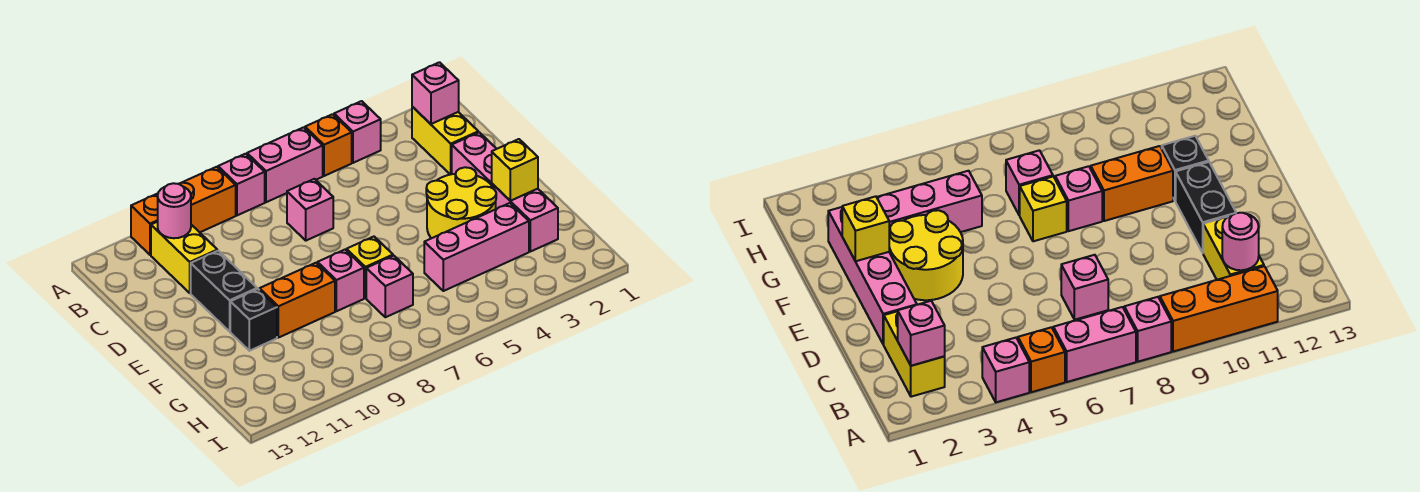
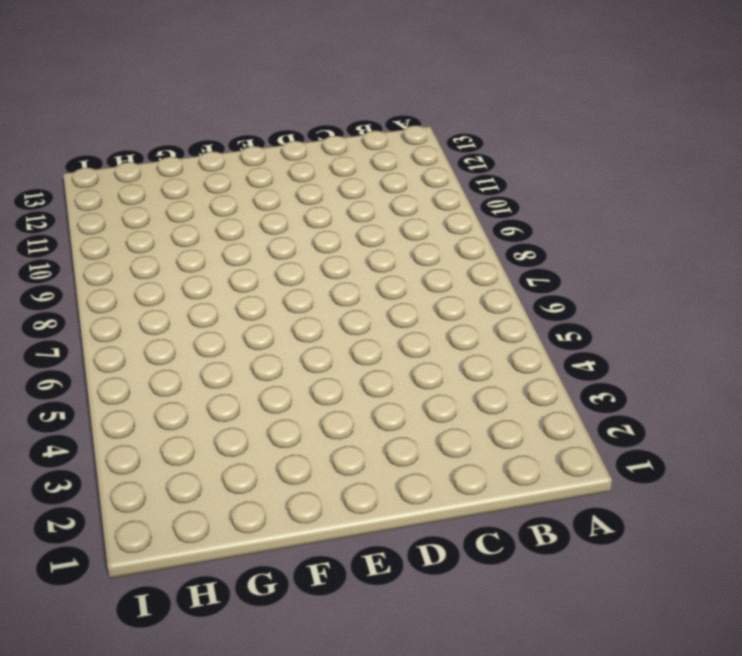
none -> pink 1x1 brick [334,101,381,163]
none -> orange 1x1 brick [305,114,352,176]
none -> pink 1x2 brick [247,127,323,202]

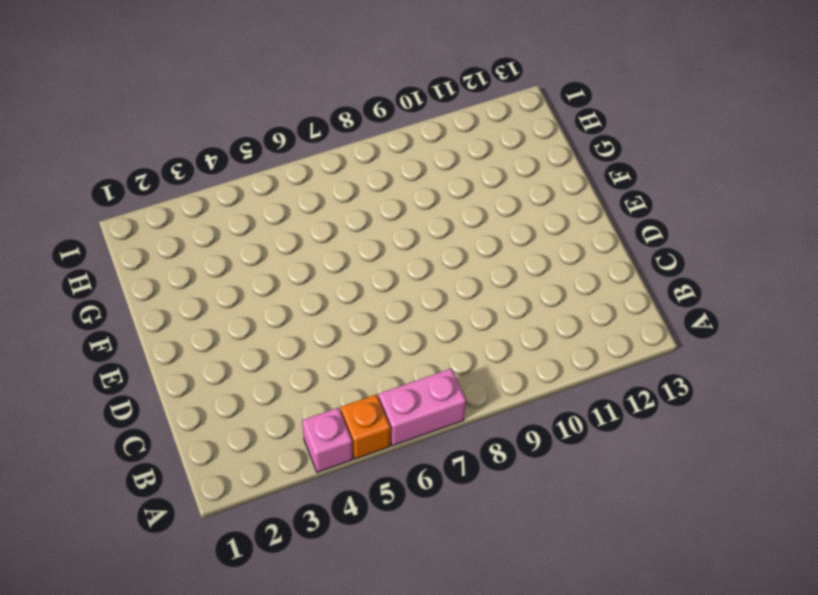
none -> pink 1x1 brick [218,154,265,215]
none -> orange 1x3 brick [131,167,236,255]
none -> yellow 1x2 brick [412,107,478,175]

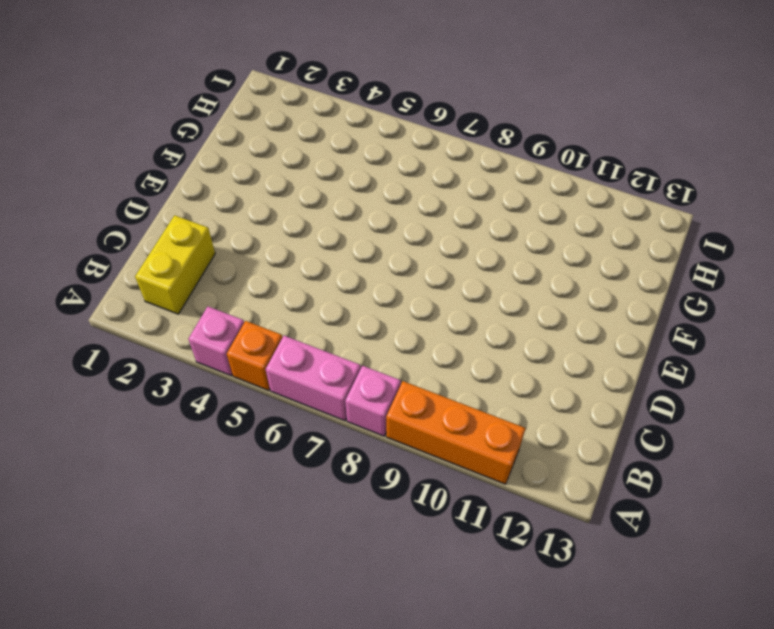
none -> yellow 1x2 brick [151,222,217,293]
none -> pink 1x1 brick [287,179,333,241]
none -> pink 1x4 brick [452,132,558,252]

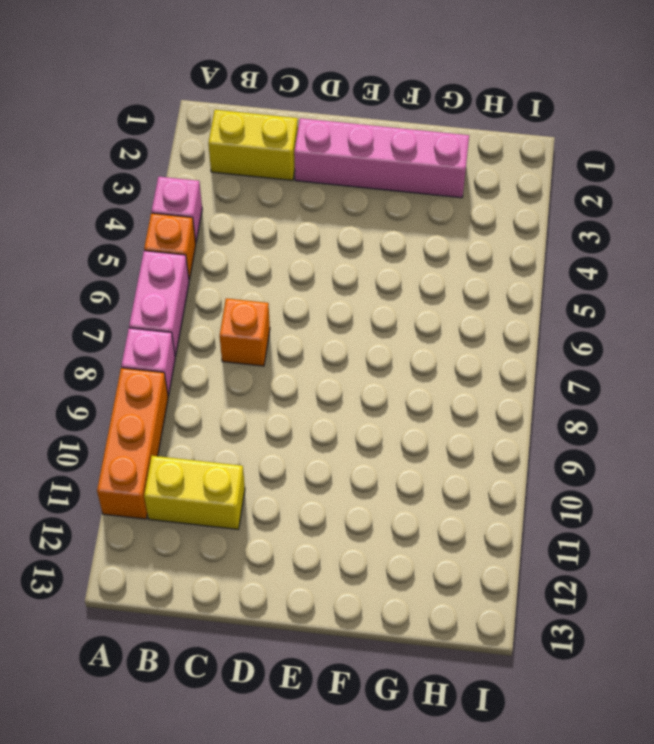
orange 1x1 brick [220,298,270,366] -> pink 1x1 brick [287,179,333,241]
none -> black 1x2 brick [191,251,257,331]
none -> yellow 2x2 round brick [426,167,496,238]
none -> yellow 1x1 brick [347,237,393,298]

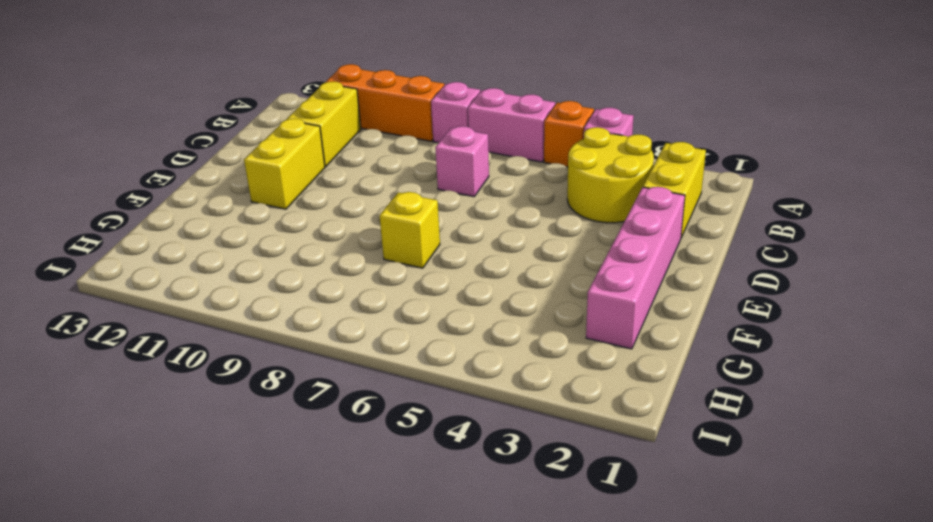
yellow 2x2 round brick [567,127,654,223] -> yellow 2x2 round brick moved to [426,167,496,238]
yellow 1x2 brick [244,119,325,209] -> black 1x2 brick [191,251,257,331]
none -> pink 1x1 brick [317,250,364,311]
none -> orange 1x2 brick [259,263,335,338]
none -> black 1x1 brick [230,289,277,351]

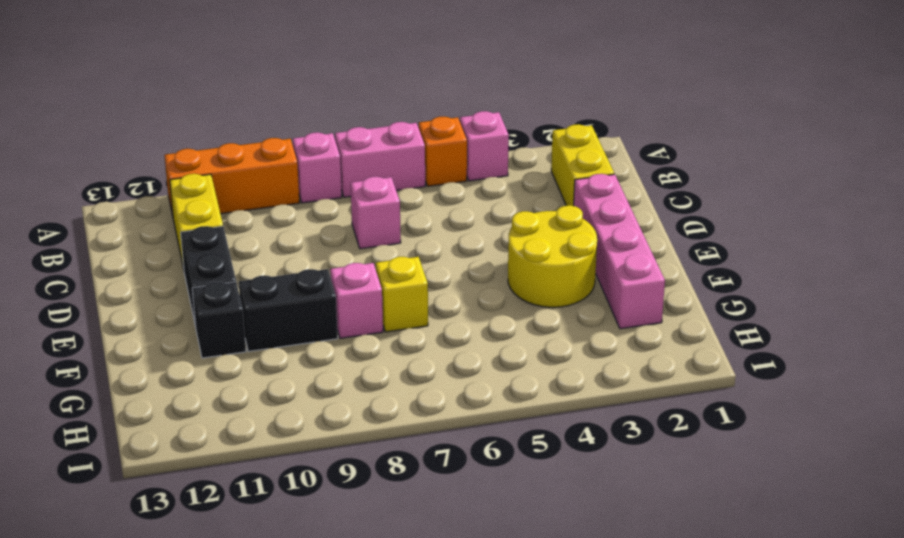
black 1x2 brick [239,269,338,351] -> orange 1x2 brick [259,263,335,338]
none -> pink 1x3 brick [424,203,529,291]
none -> pink 1x1 brick [366,256,413,317]
none -> pink 1x1 brick [412,62,459,124]

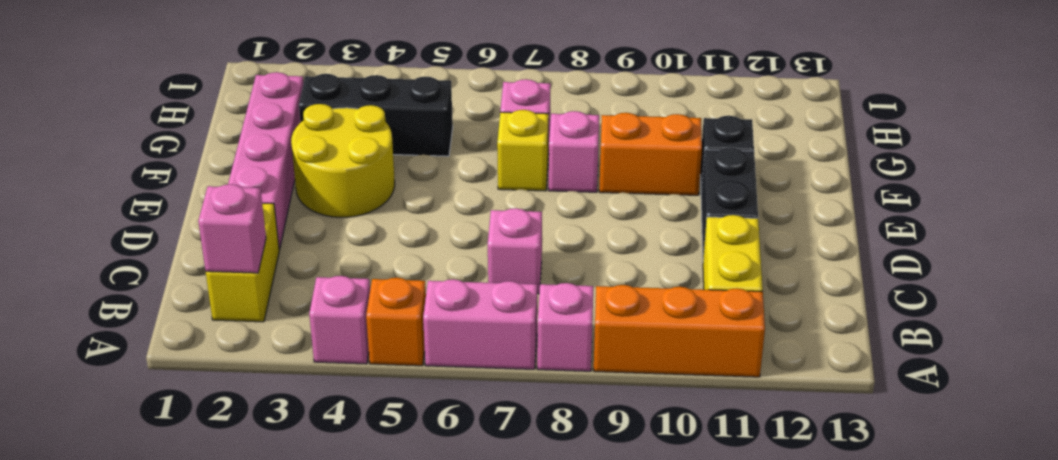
black 1x3 brick [299,74,453,156] -> pink 1x3 brick [424,203,529,291]
none -> pink 1x1 round brick [158,183,191,238]
none -> yellow 1x1 brick [492,139,538,201]

